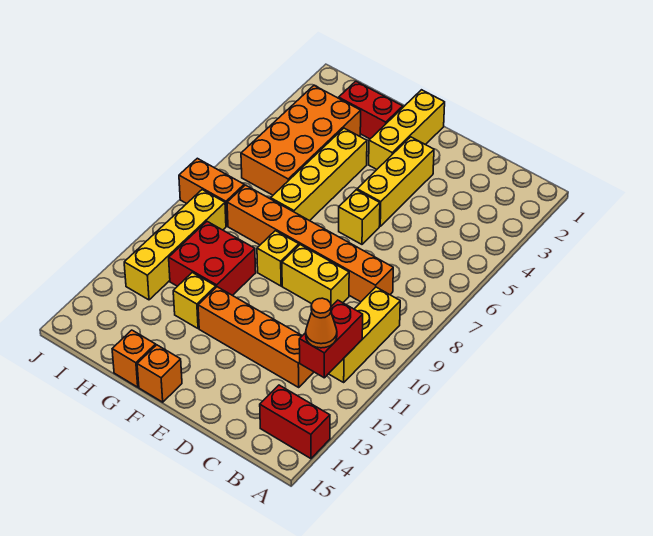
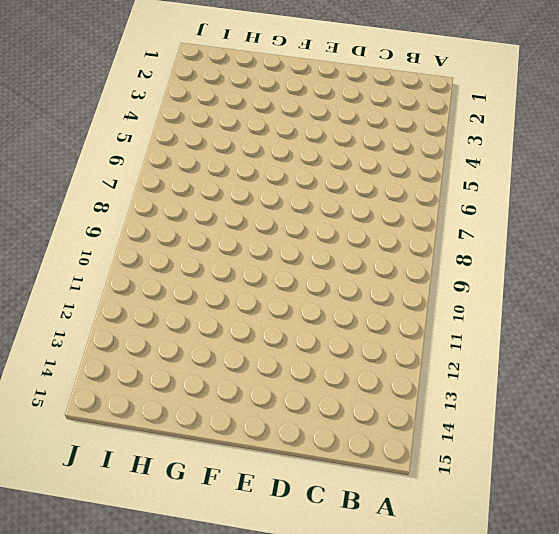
none -> red 1x2 brick [260,385,330,459]
none -> yellow 1x3 brick [329,287,400,382]
none -> orange 1x6 brick [227,185,393,302]

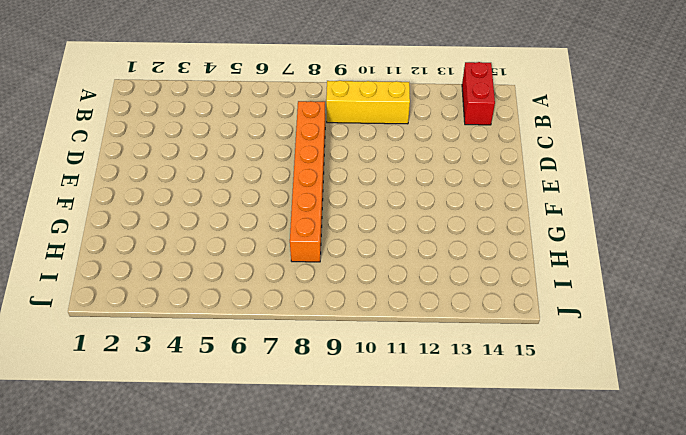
none -> orange 1x4 brick [198,287,314,387]
none -> yellow 1x2 brick [282,245,349,306]
none -> yellow 1x3 brick [357,137,434,226]

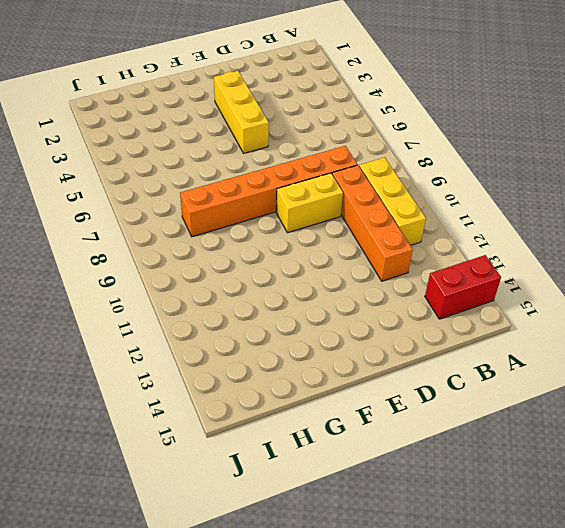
orange 1x4 brick [332,165,413,281] -> orange 1x4 brick turned to [198,287,314,387]
none -> yellow 1x1 brick [339,190,380,244]
none -> yellow 1x3 brick [369,90,445,169]
none -> yellow 1x1 brick [257,231,299,286]

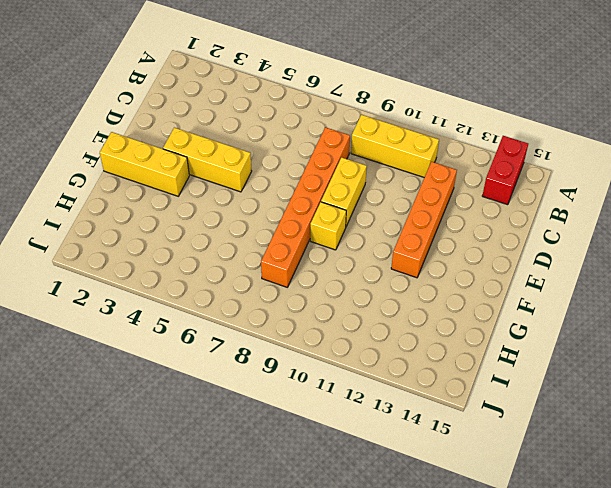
none -> yellow 1x1 brick [339,190,380,244]
none -> orange 1x1 brick [137,345,182,402]
none -> red 1x2 brick [339,81,403,139]

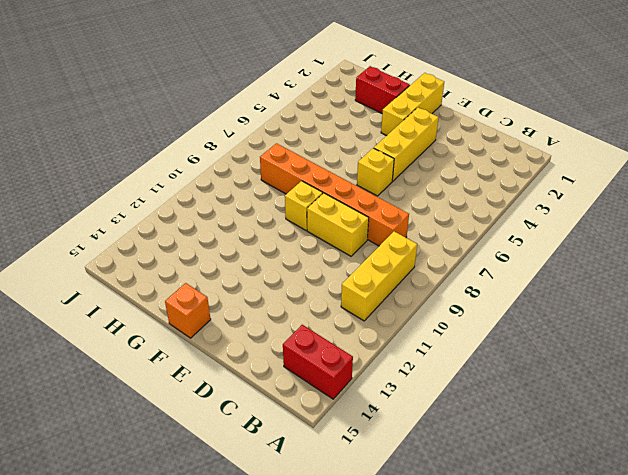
none -> orange 1x4 brick [198,287,314,387]
none -> yellow 1x4 brick [271,128,367,221]
none -> red 2x2 brick [169,222,256,296]

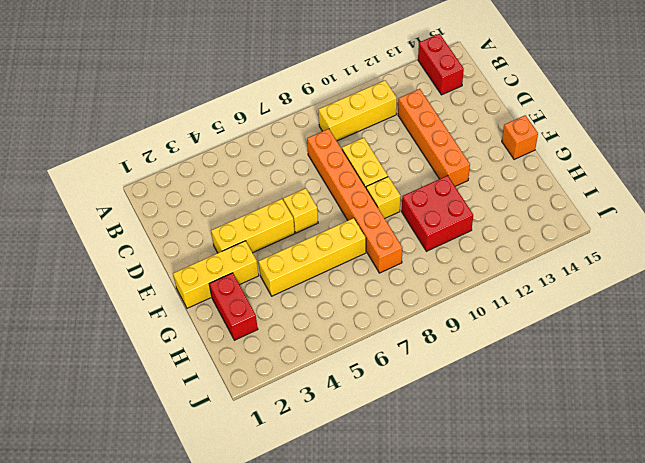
none -> yellow 1x1 brick [173,273,216,328]
none -> orange 1x1 brick [112,330,156,387]
none -> orange 2x4 brick [241,85,361,195]

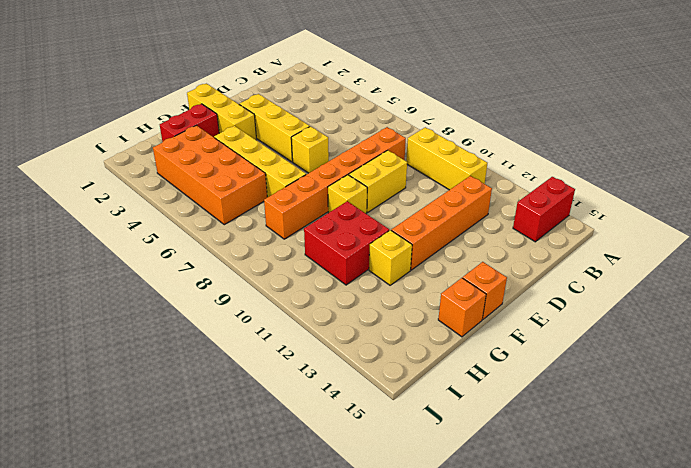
none -> orange 1x2 brick [179,158,244,226]
none -> yellow 1x4 brick [124,190,226,300]
none -> red 1x2 brick [299,300,363,378]

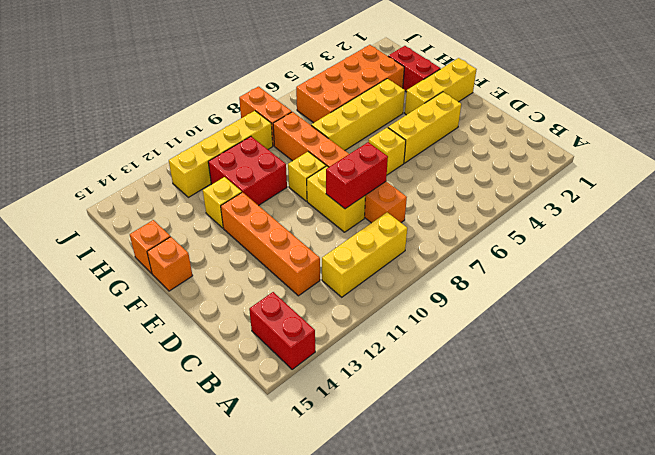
red 1x2 brick [326,142,388,209] -> red 1x2 brick moved to [299,300,363,378]
none -> orange 1x1 cone [306,298,337,348]

